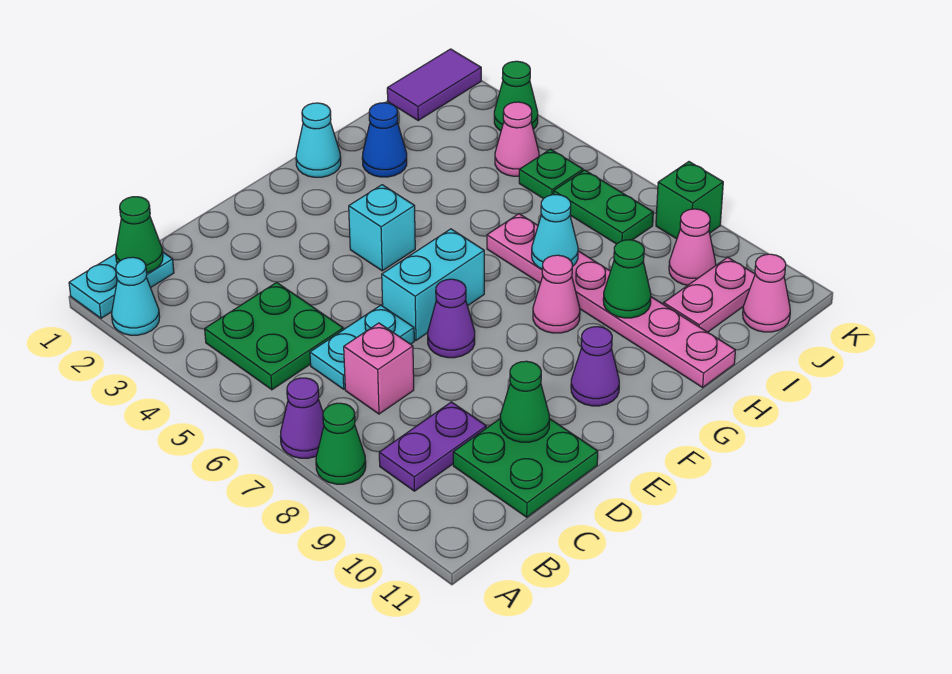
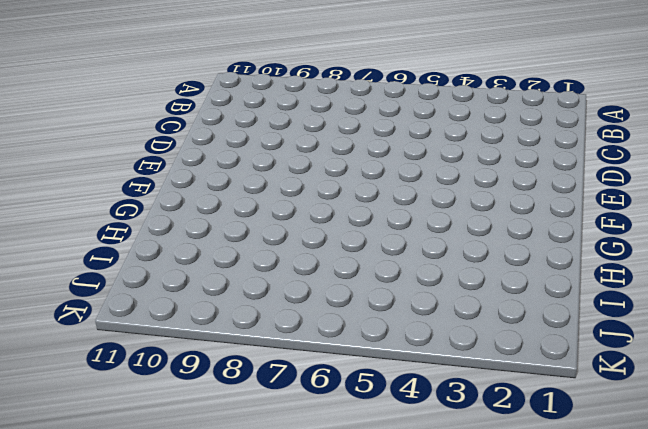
none -> cyan 1x2 plate [69,252,174,318]
none -> cyan 1x1 cone [112,257,160,335]
none -> purple 1x1 cone [280,378,324,458]
none -> green 1x1 cone [316,403,366,484]

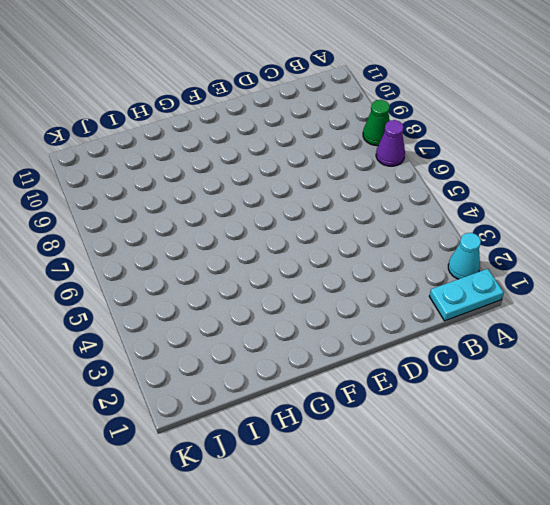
none -> green 2x2 plate [205,282,343,390]
none -> purple 1x2 plate [379,402,486,491]
none -> cyan 1x2 plate [310,305,414,389]
none -> pink 1x1 brick [344,323,414,414]

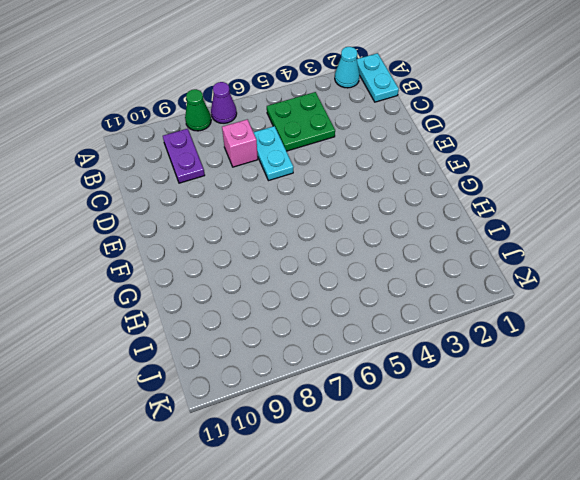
none -> green 2x2 plate [453,419,598,517]
none -> cyan 1x2 brick [382,229,484,340]
none -> purple 1x1 cone [428,279,475,358]
none -> cyan 1x1 brick [349,185,415,271]

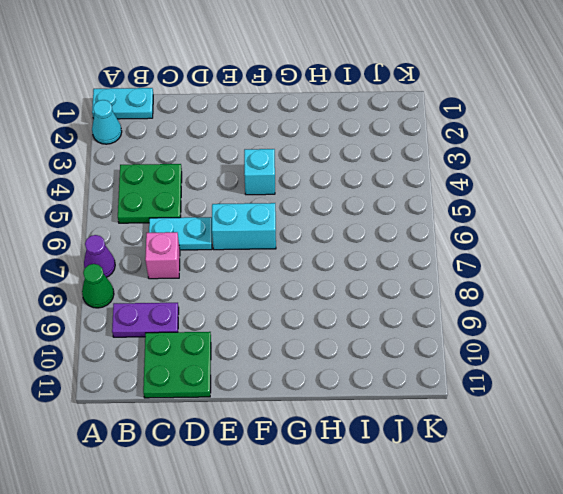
none -> purple 1x1 cone [428,279,475,358]
none -> purple 1x1 cone [571,327,619,406]
none -> cyan 1x1 cone [296,103,341,177]
none -> pink 1x1 cone [533,255,580,333]

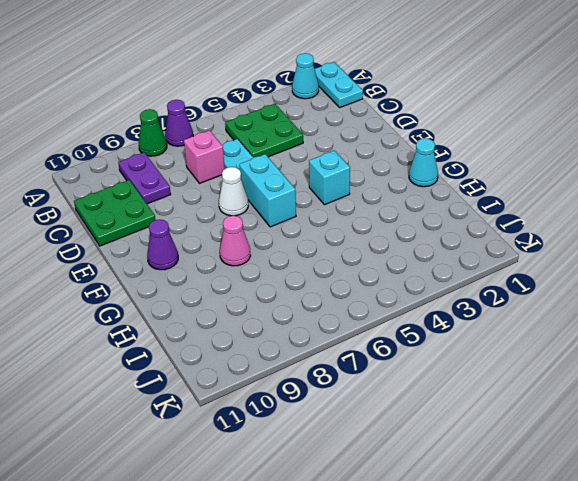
white 1x1 cone [219,167,248,216] -> purple 1x1 cone [428,279,475,358]
none -> blue 1x1 cone [362,103,407,177]
none -> pink 1x6 plate [487,214,735,387]
none -> pink 1x2 plate [664,257,755,332]
none -> purple 1x2 tile [387,49,481,120]

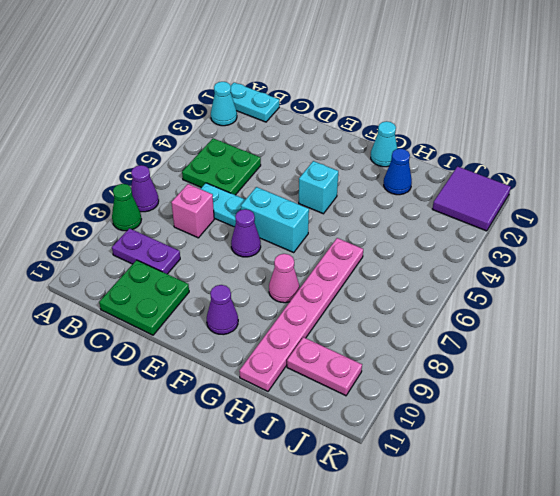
purple 2x2 tile [433,166,511,231] -> purple 1x2 tile [387,49,481,120]
none -> pink 1x1 cone [495,102,539,176]
none -> green 1x1 plate [519,149,583,199]
none -> green 1x2 plate [554,170,653,244]
none -> pink 1x1 cone [669,209,716,285]

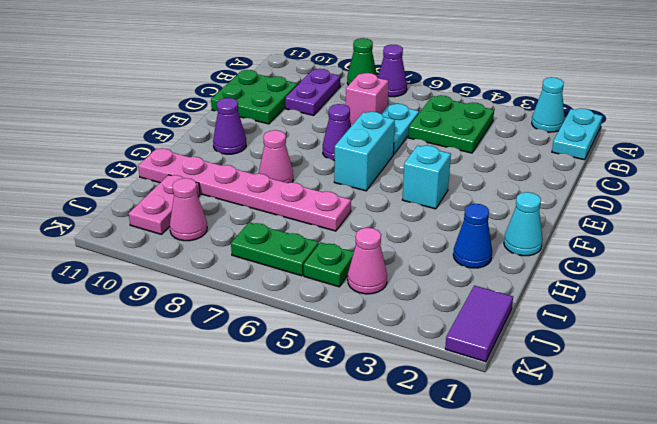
none -> pink 1x1 cone [743,254,790,332]
none -> green 1x1 cone [494,61,538,131]
none -> green 1x1 brick [656,162,723,239]
none -> green 1x1 cone [116,197,163,273]

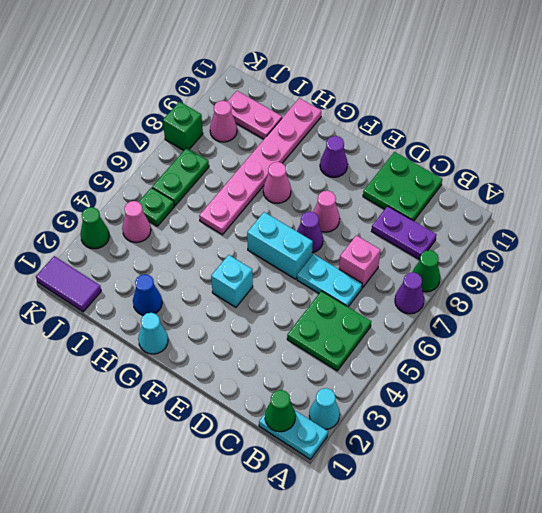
pink 1x1 cone [313,191,340,232] -> pink 1x1 cone moved to [743,254,790,332]
none -> green 1x1 cone [500,361,550,442]
none -> cyan 1x1 cone [532,195,578,269]
none -> green 1x1 cone [603,240,651,318]

